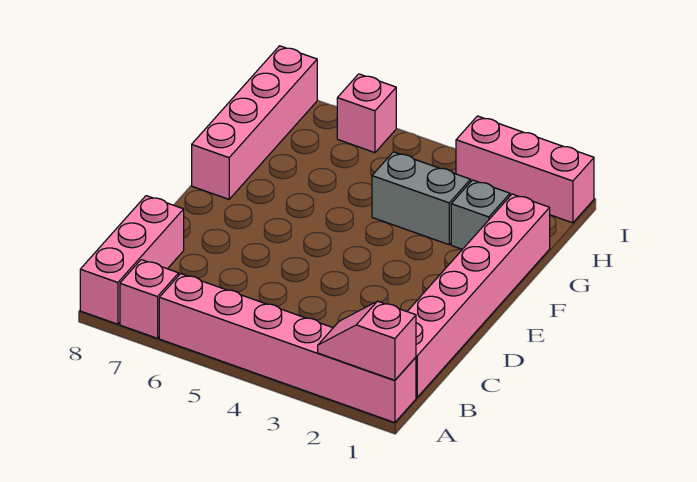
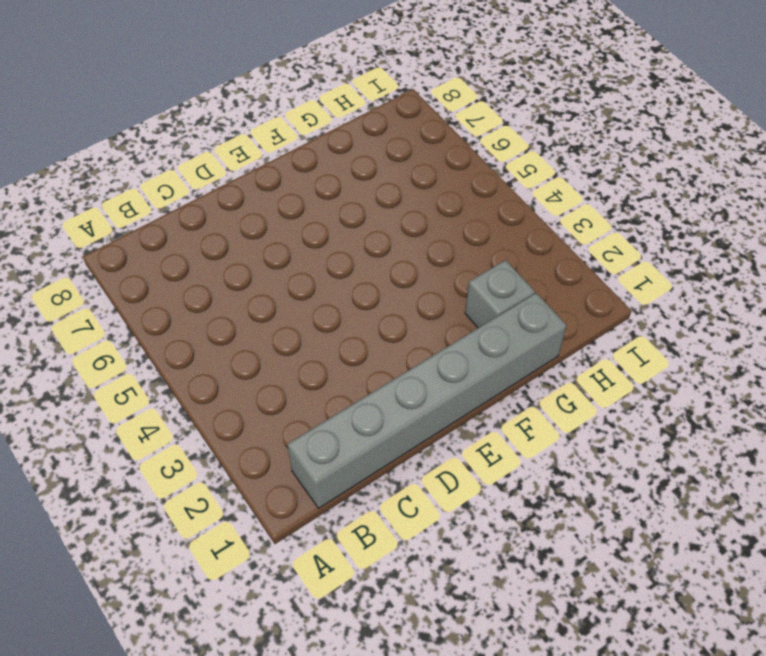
grey 1x6 brick [288,293,567,508] -> pink 1x6 brick [407,194,550,398]
none -> pink 1x6 brick [159,274,416,423]
none -> pink 1x1 brick [120,260,179,338]

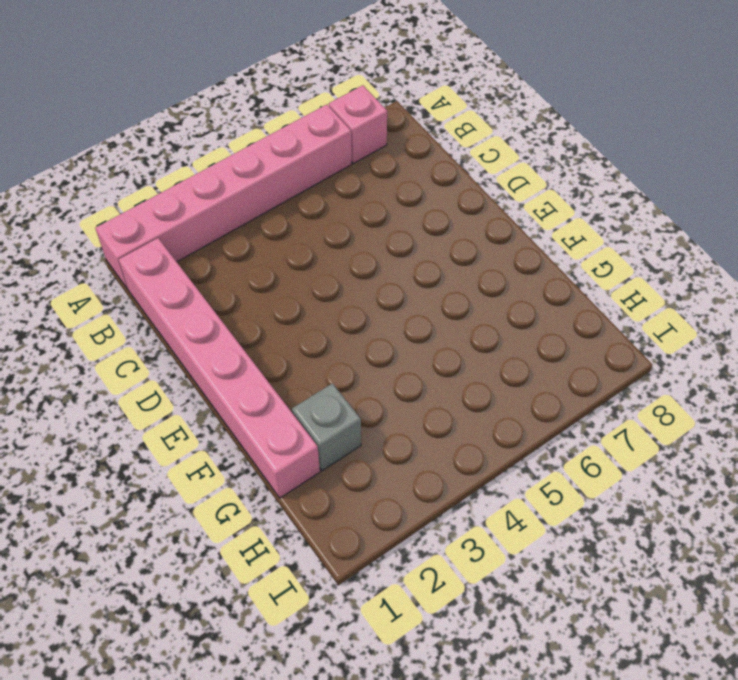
none -> pink 1x3 brick [80,196,184,324]
none -> pink 1x4 brick [192,46,317,199]

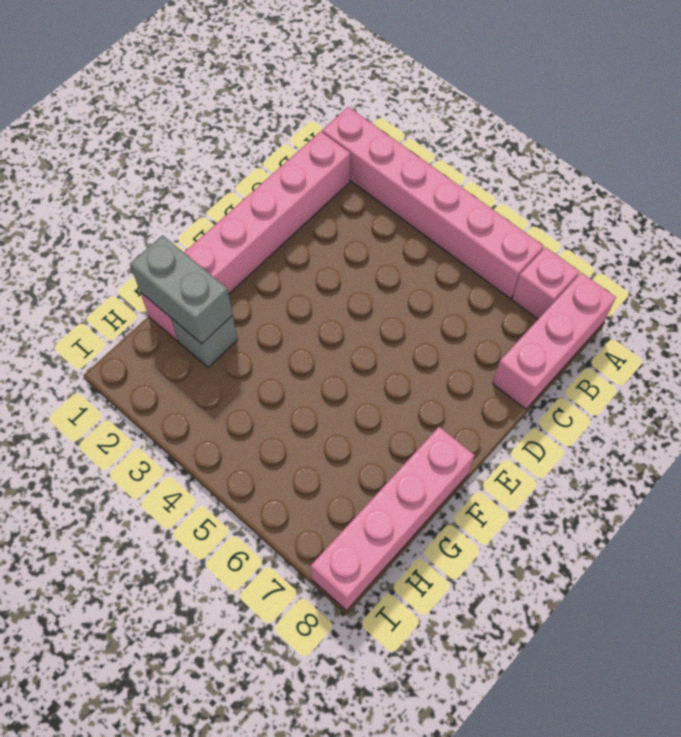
grey 1x2 brick [130,235,233,344] -> grey 1x2 brick moved to [372,152,471,245]
none -> pink 1x3 brick [456,116,594,223]
none -> pink 1x1 brick [337,74,396,153]

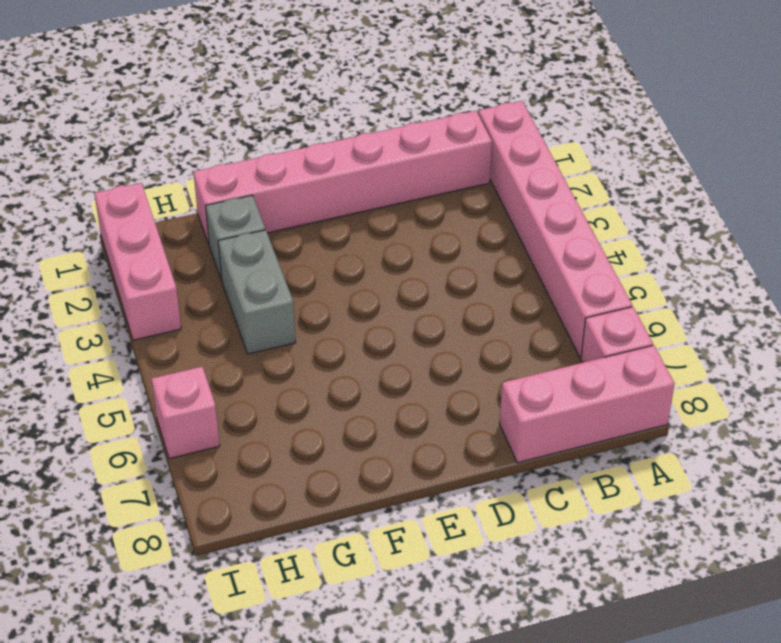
none -> pink 1x4 brick [192,46,317,199]
none -> pink 1x2 slope [318,301,416,380]

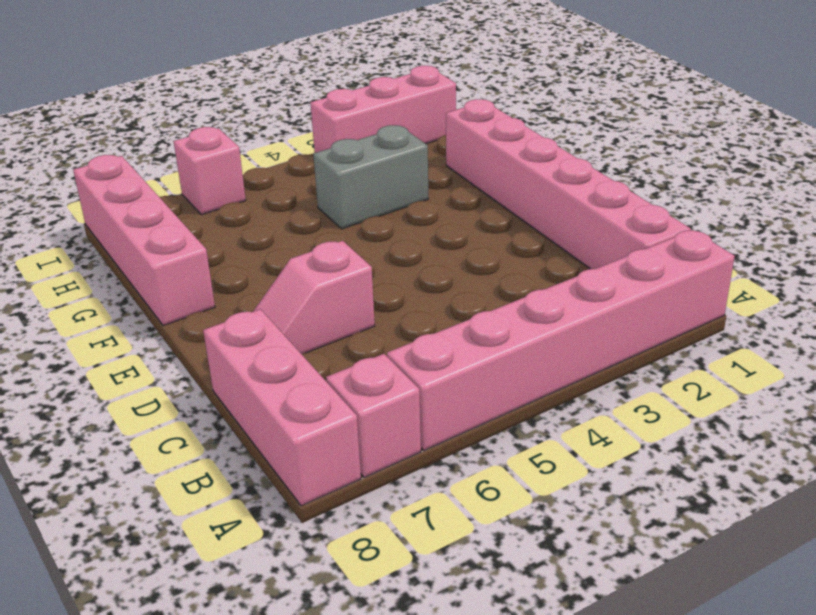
pink 1x2 slope [253,241,375,354] -> pink 1x2 slope moved to [318,301,416,380]
none -> grey 1x1 brick [451,180,510,249]

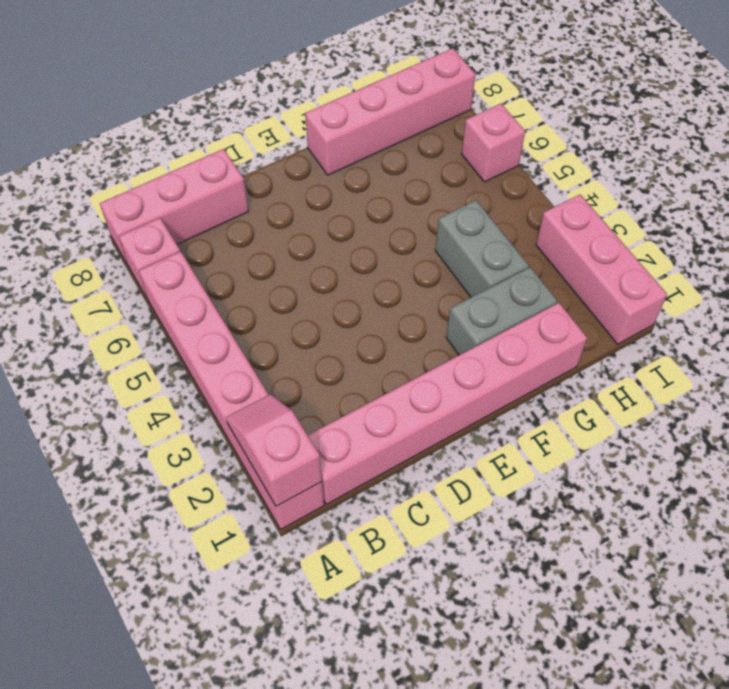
grey 1x2 brick [446,267,557,355] -> grey 1x1 brick [451,180,510,249]

